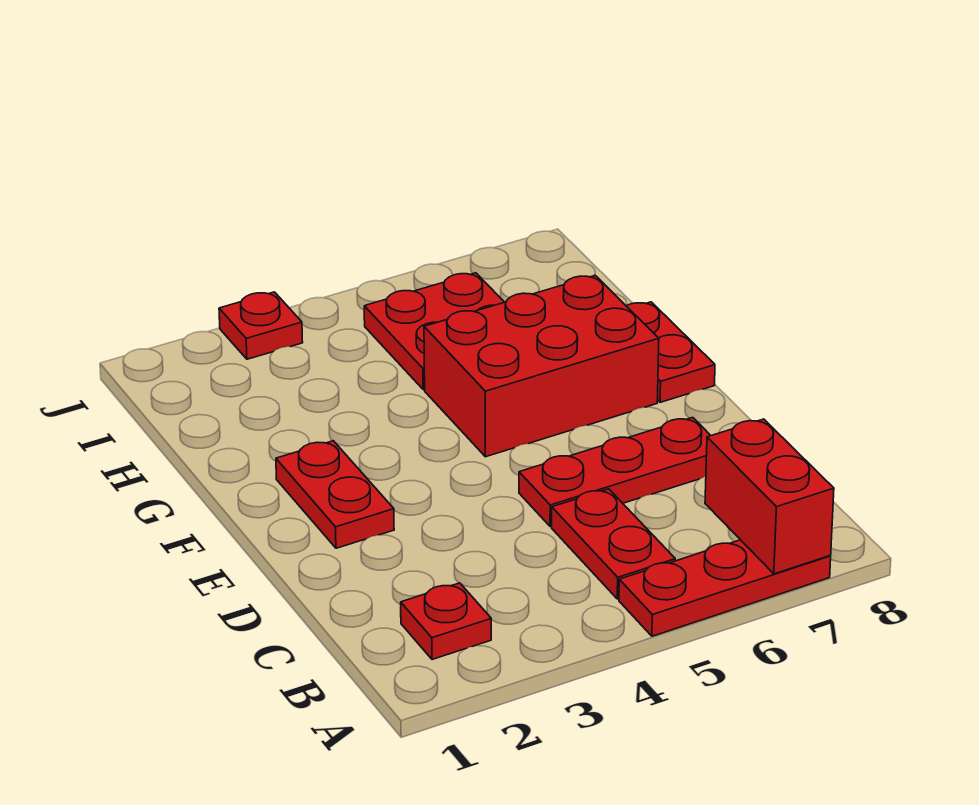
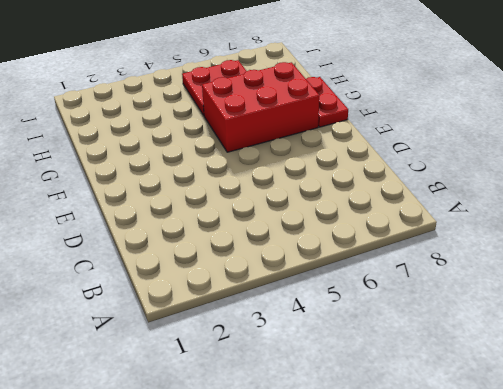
none -> red 1x3 plate [619,540,831,636]
none -> red 1x1 plate [401,583,491,660]

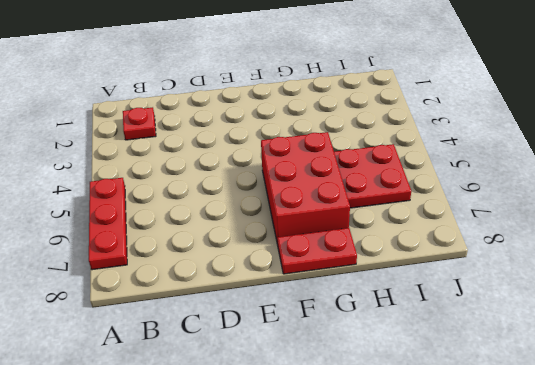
none -> red 1x2 plate [552,489,675,599]
none -> red 1x3 plate [519,417,711,527]

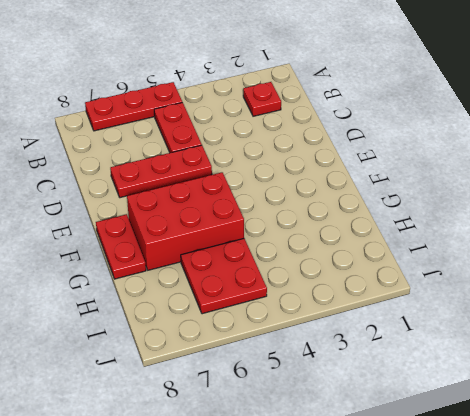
none -> red 1x2 plate [276,441,394,548]
none -> red 1x1 plate [219,292,303,359]

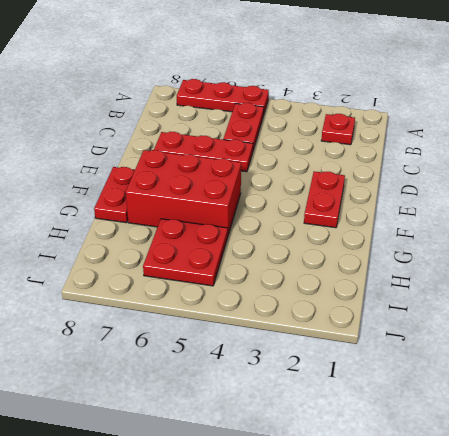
none -> red 1x1 plate [219,292,303,359]
none -> red 1x2 brick [705,419,834,574]

